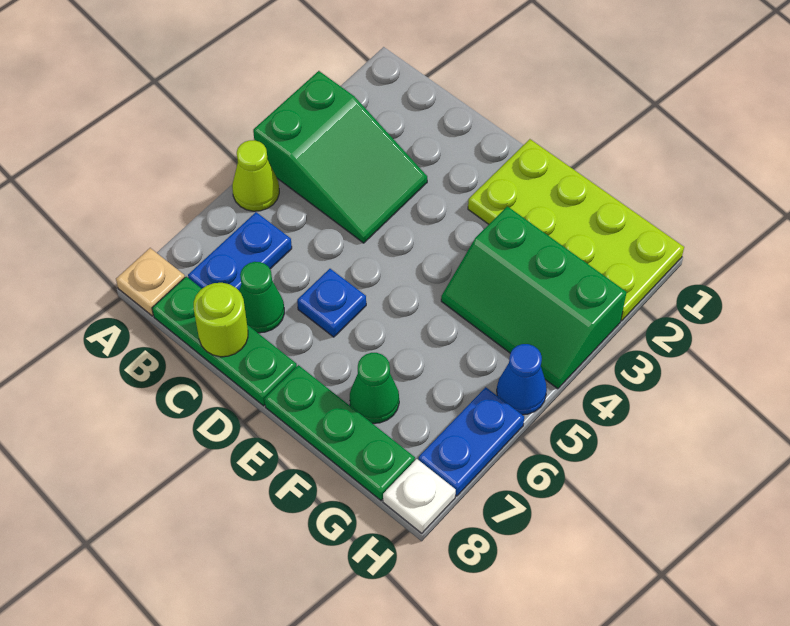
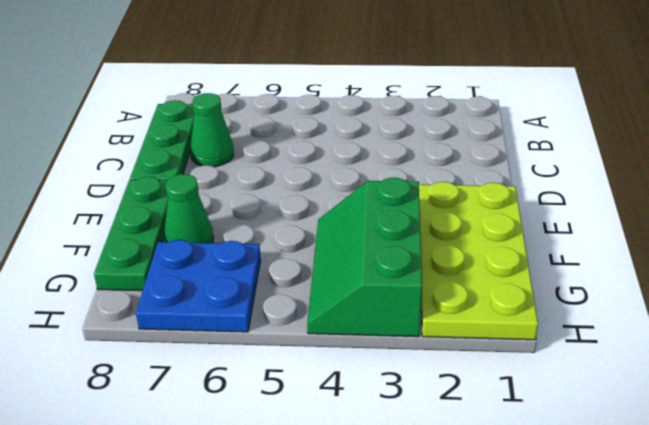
blue 2x2 plate [136,240,261,332] -> blue 1x2 plate [418,387,524,496]
none -> green 2x3 slope [253,71,427,243]
none -> lime 1x1 cone [232,140,279,211]
none -> tan 1x1 plate [116,248,185,316]

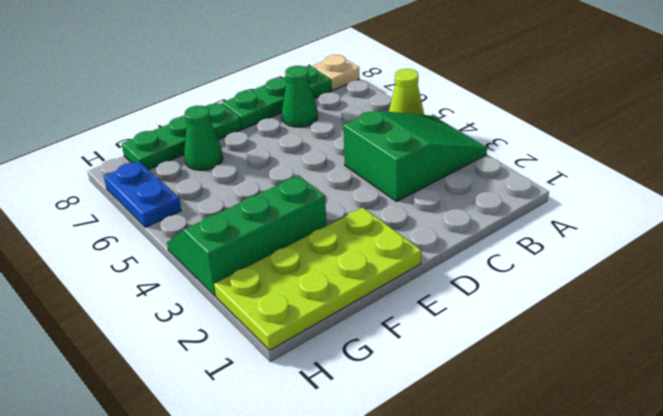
green 2x3 slope [343,110,487,201] -> green 2x3 slope turned to [253,71,427,243]
none -> blue 1x2 plate [188,212,292,291]
none -> blue 1x1 plate [297,269,366,337]
none -> blue 1x1 cone [497,344,547,415]

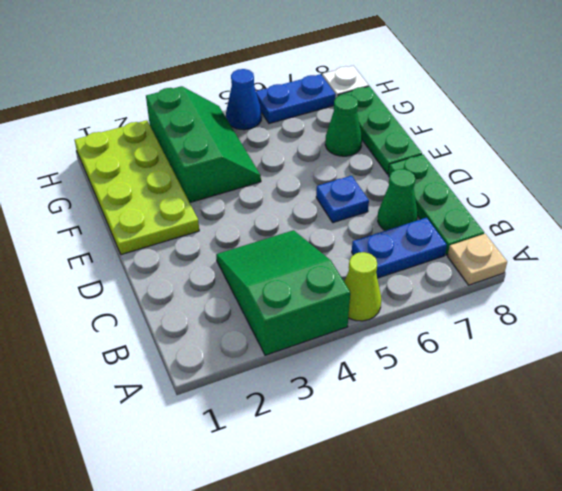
none -> lime 1x1 round brick [194,283,248,357]

